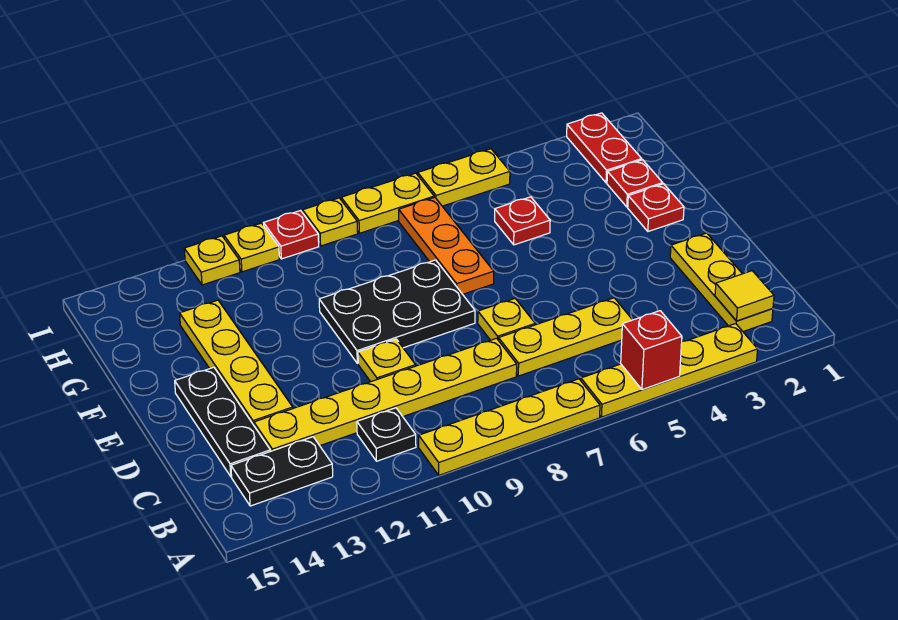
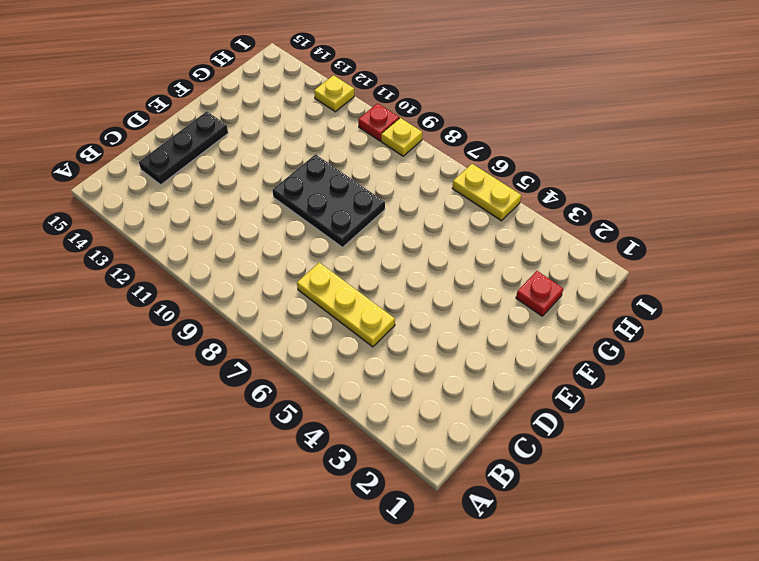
none -> yellow 1x4 plate [581,324,758,417]
none -> yellow 1x4 plate [419,379,600,475]
none -> yellow 1x3 plate [670,233,773,332]

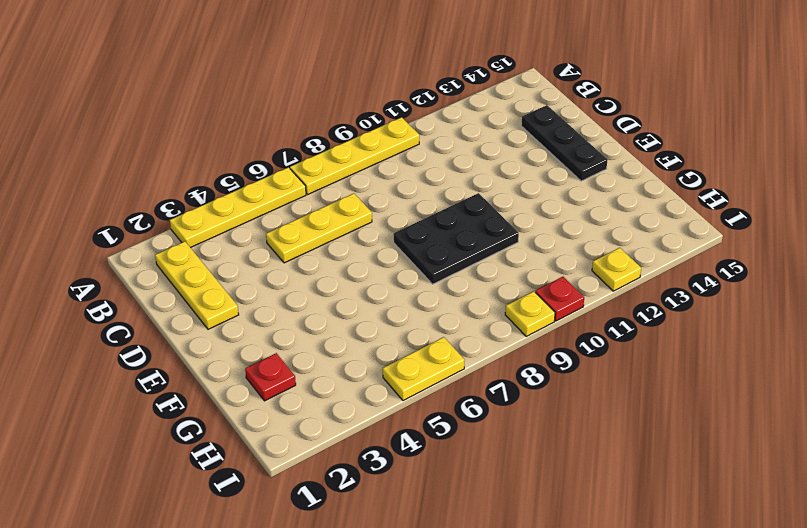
none -> black 1x1 plate [357,408,416,461]
none -> black 1x2 plate [231,437,333,506]
none -> yellow 1x6 plate [254,338,517,451]

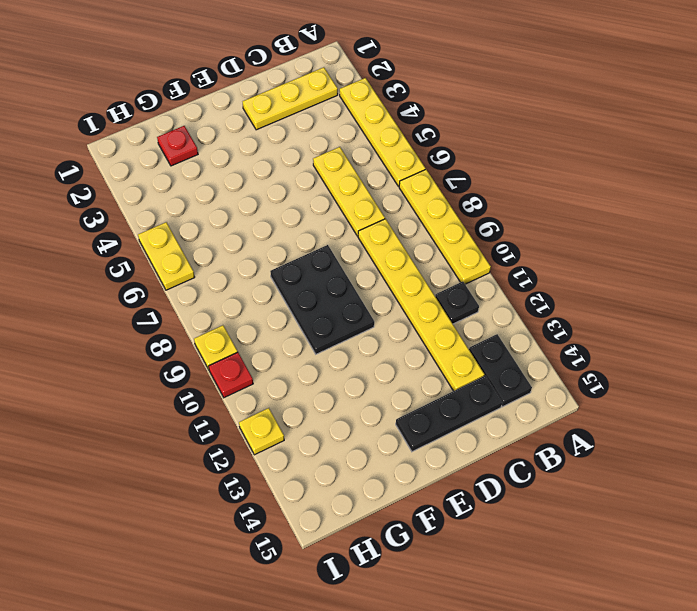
none -> yellow 1x1 plate [478,299,535,341]
none -> yellow 1x1 plate [358,339,416,382]
none -> yellow 1x4 plate [180,300,293,425]

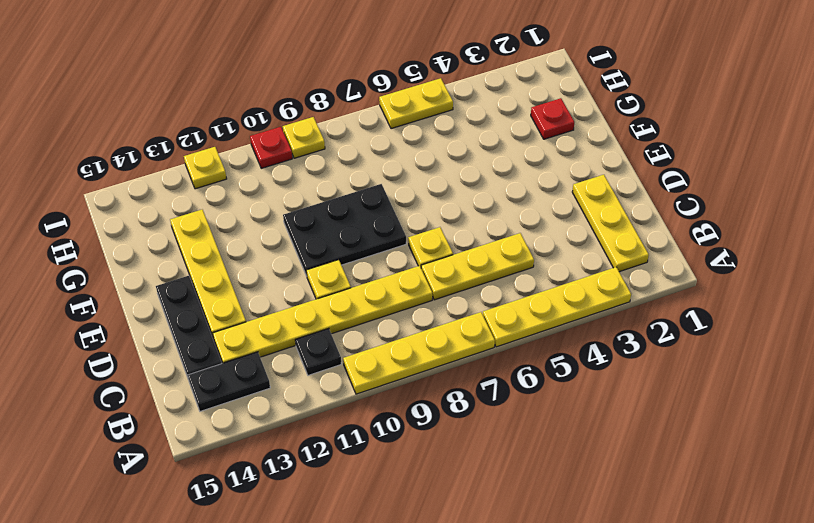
none -> red 1x1 plate [628,184,684,231]
none -> orange 1x3 plate [399,197,494,294]
none -> red 1x1 plate [495,197,550,245]

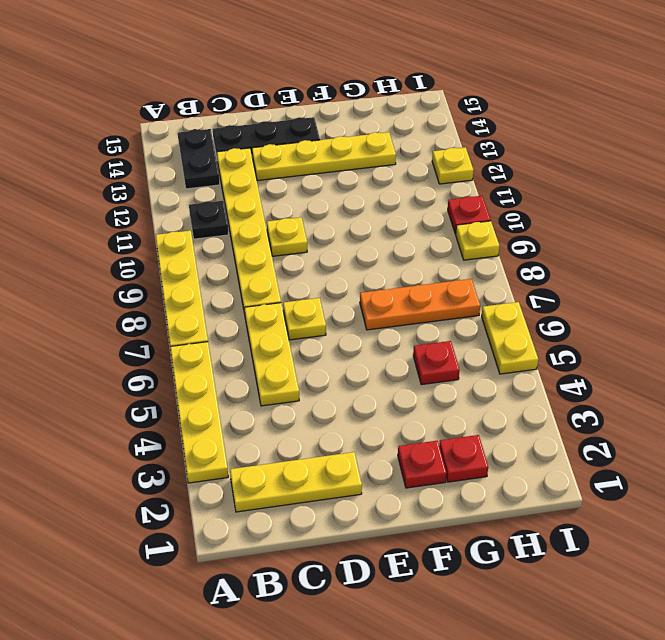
none -> black 2x3 plate [319,260,475,363]
none -> red 1x2 plate [567,113,642,183]
none -> yellow 1x2 plate [341,173,434,233]

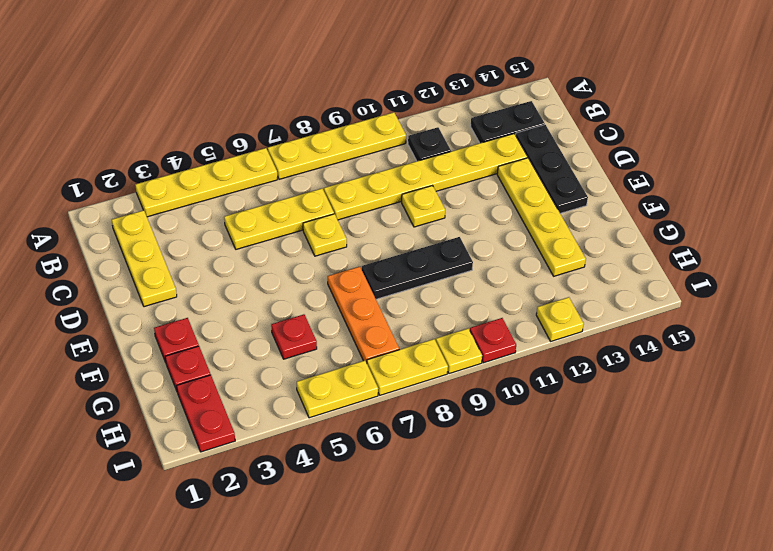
black 1x3 plate [362,237,473,299] -> black 2x3 plate [319,260,475,363]
none -> yellow 1x1 plate [224,223,279,272]
none -> red 1x1 brick [621,311,682,390]
none -> yellow 1x1 tile [715,271,774,321]

